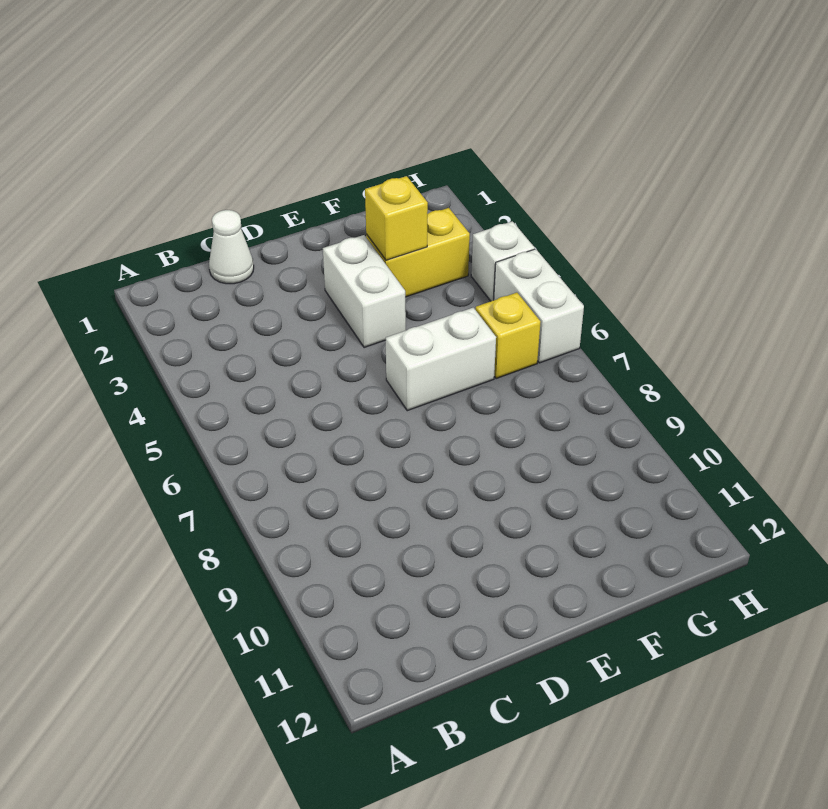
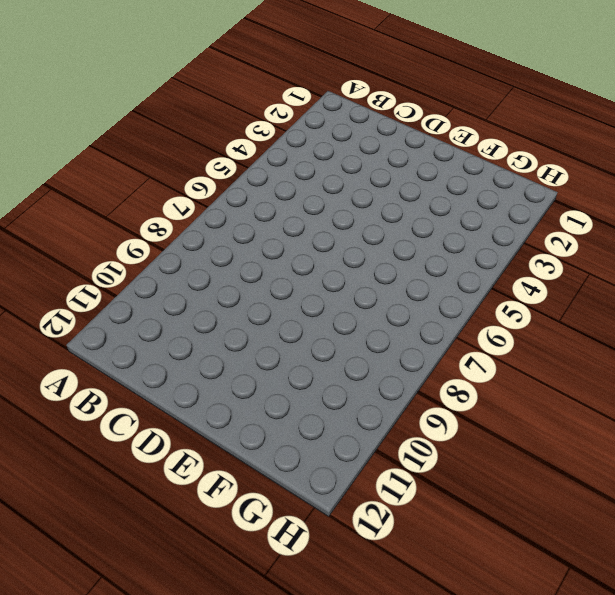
none -> white 1x1 cone [209,210,254,284]
none -> white 1x2 brick [323,235,406,348]

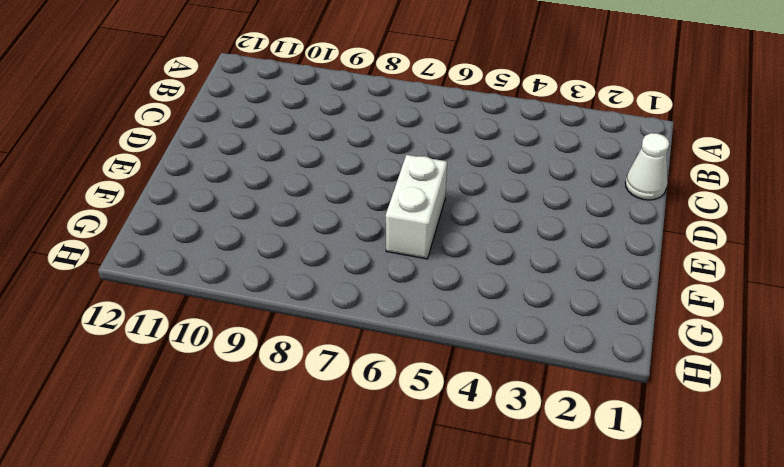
none -> white 1x2 brick [323,235,406,348]
none -> yellow 1x2 brick [366,208,470,297]

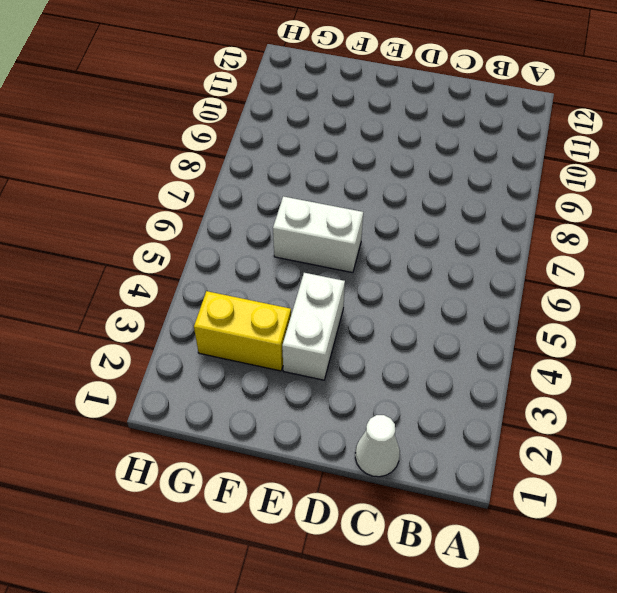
none -> yellow 1x1 brick [475,293,541,379]
none -> white 1x1 brick [471,221,535,301]

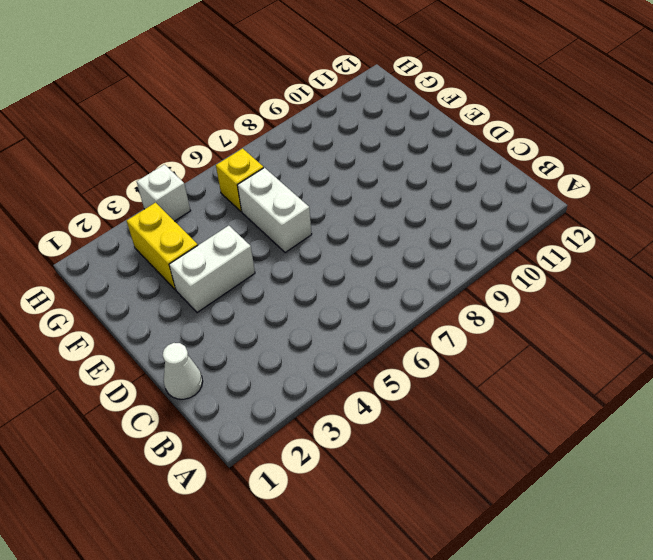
none -> white 1x2 brick [494,249,584,363]
none -> yellow 1x1 brick [365,176,428,260]

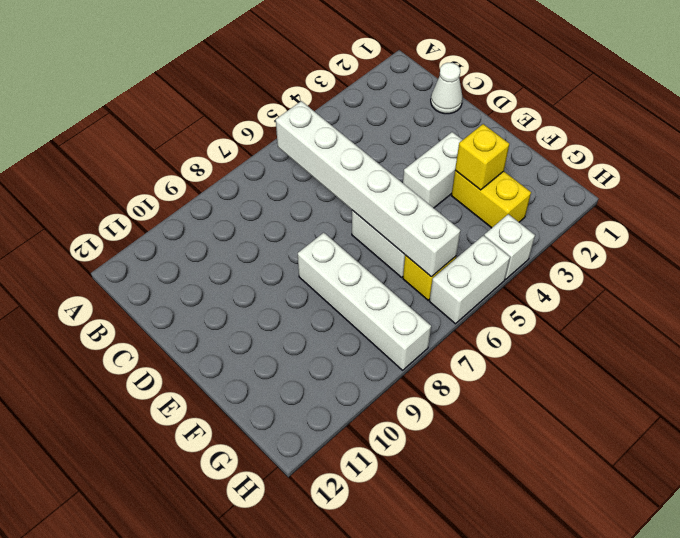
white 1x6 brick [276,101,461,277] -> none
white 1x4 brick [298,233,431,370] -> none

